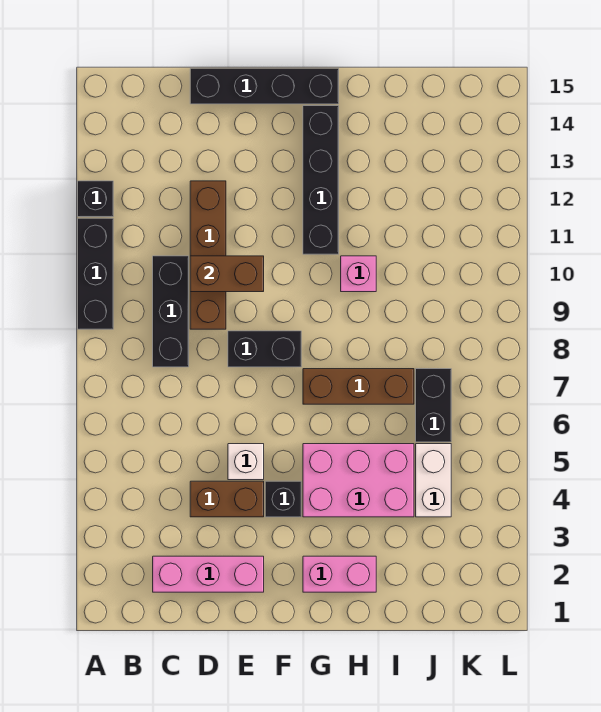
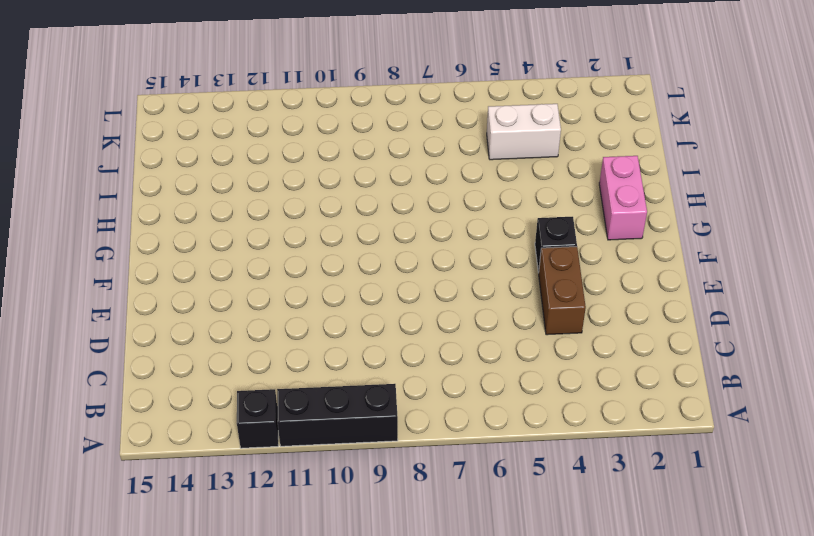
none -> pink 1x3 brick [153,556,264,592]
none -> black 1x3 brick [153,256,189,367]
none -> brown 1x4 brick [190,181,226,329]

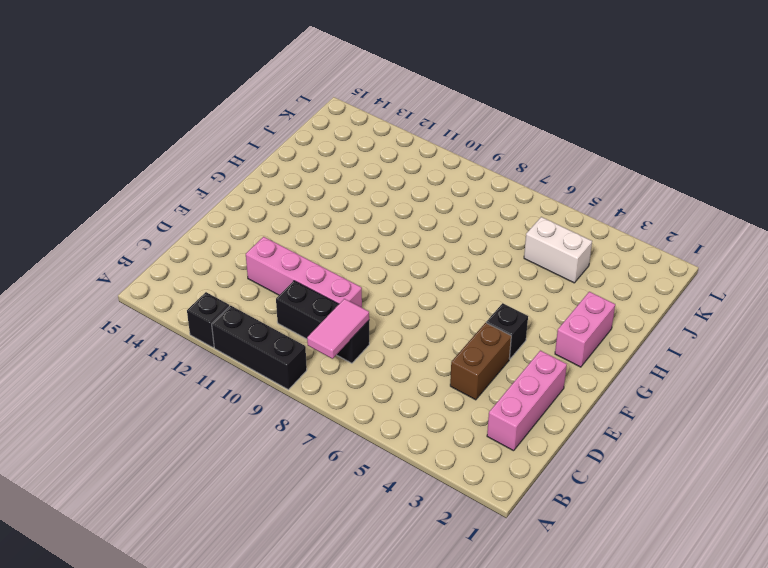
pink 1x2 tile [307,299,369,359] -> none
pink 1x4 brick [246,237,362,308] -> brown 1x4 brick [190,181,226,329]
none -> black 1x4 brick [190,68,339,104]
none -> white 1x1 brick [228,444,264,480]
none -> black 1x2 brick [228,331,301,367]

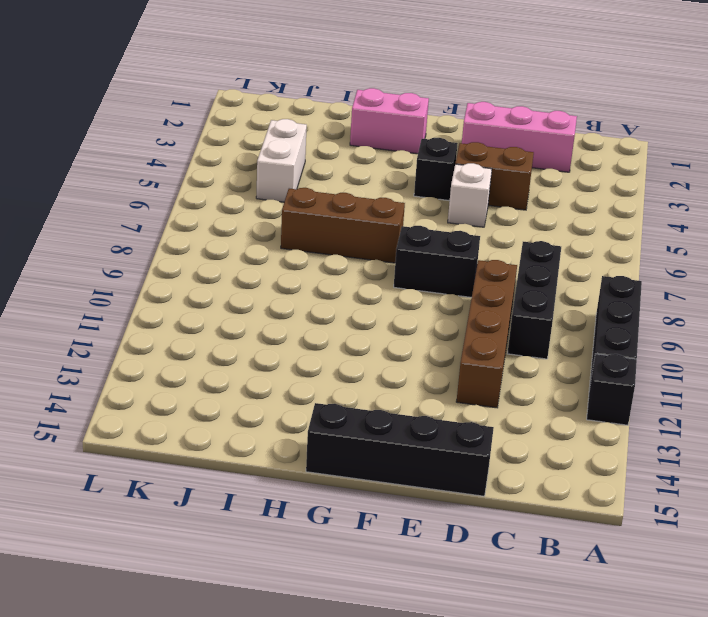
none -> pink 2x3 brick [303,444,414,517]
none -> black 1x4 brick [303,106,339,254]
none -> pink 1x1 brick [341,256,376,292]

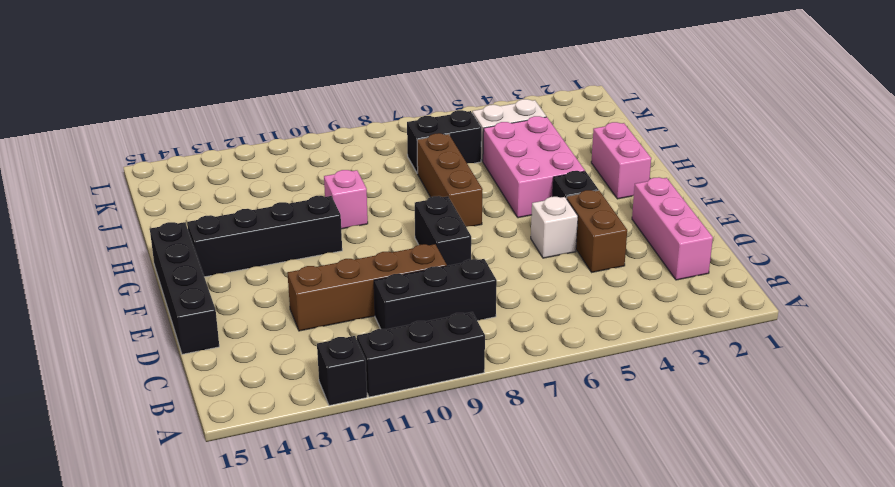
none -> brown 1x2 brick [190,256,264,292]

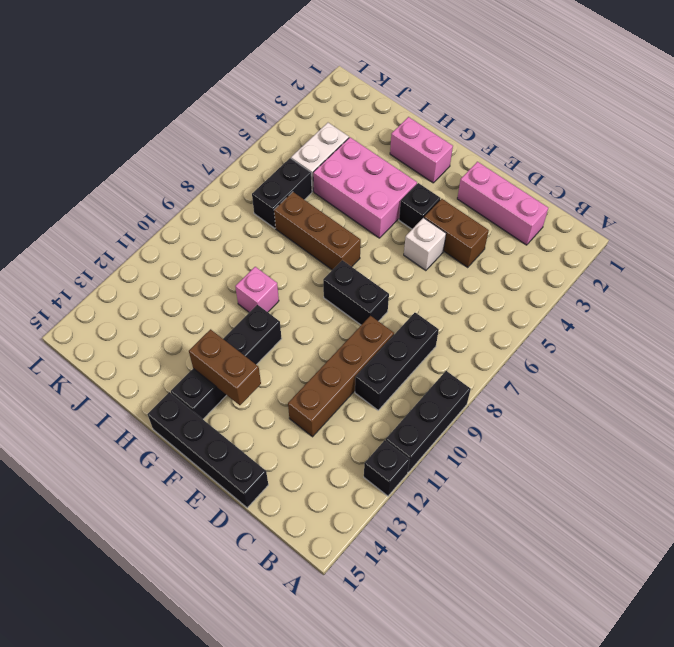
brown 1x2 brick [189,329,261,405] -> brown 1x2 brick moved to [190,256,264,292]

